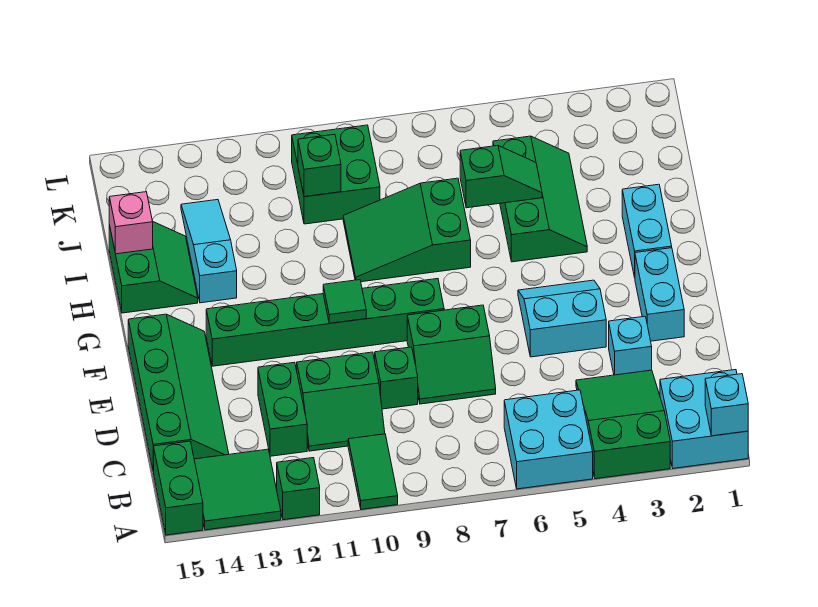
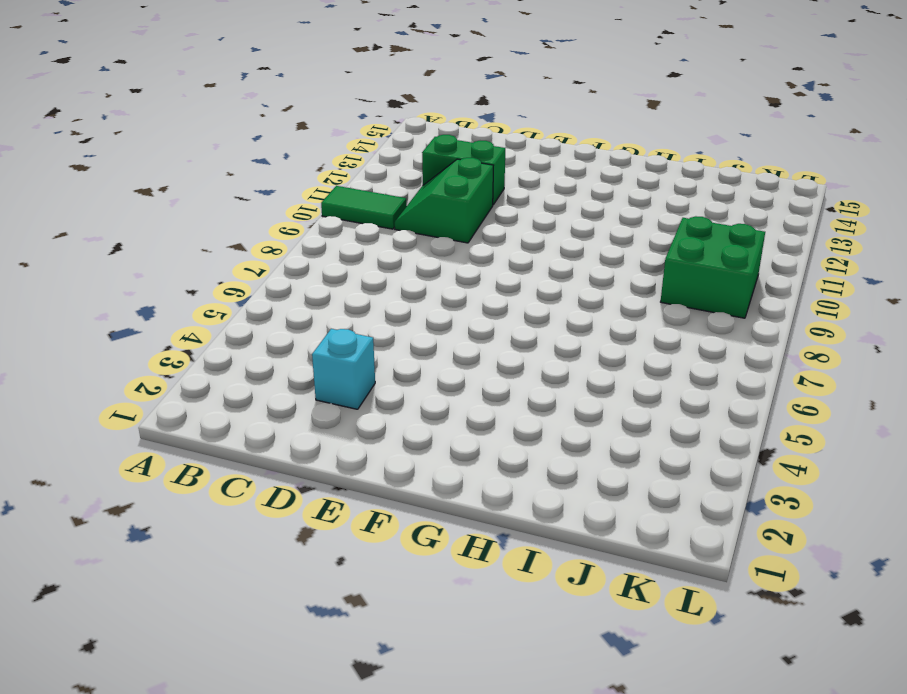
none -> cyan 2x2 brick [660,370,748,468]
none -> green 2x3 slope [576,370,670,479]
none -> cyan 2x2 brick [504,390,593,489]

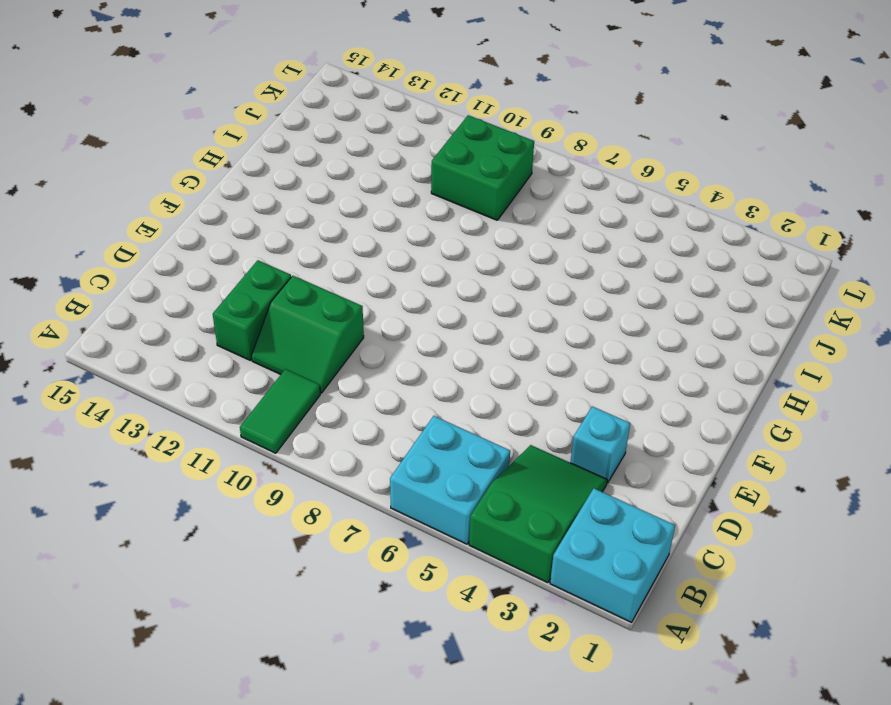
none -> green 1x1 brick [277,458,320,520]
none -> green 2x2 tile [194,449,281,530]
none -> green 1x2 brick [153,441,203,535]

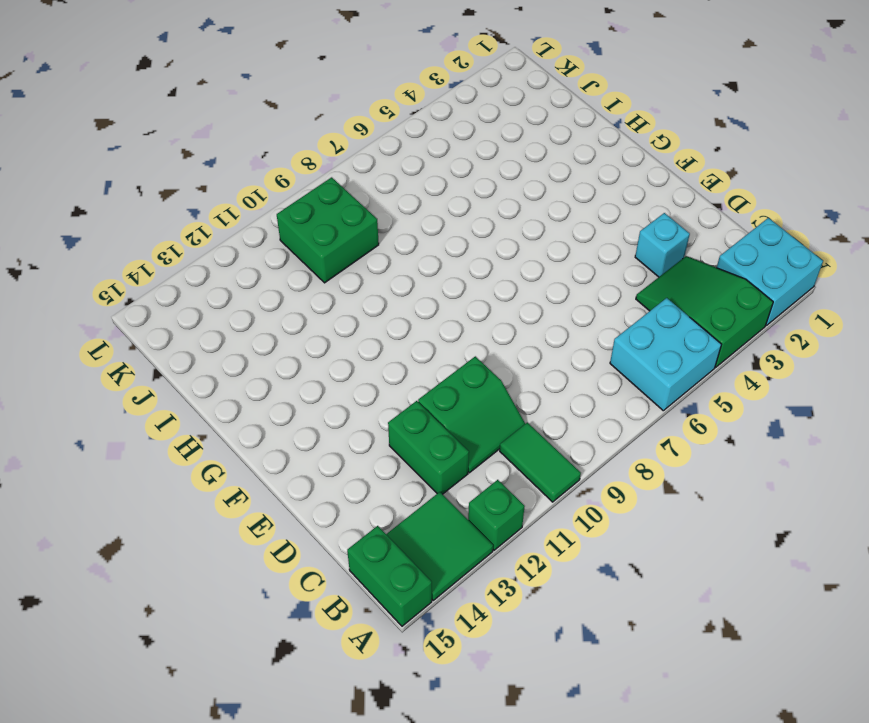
none -> green 2x4 slope [128,314,229,471]
none -> green 2x2 slope [407,305,496,404]
none -> green 1x1 brick [375,347,418,409]

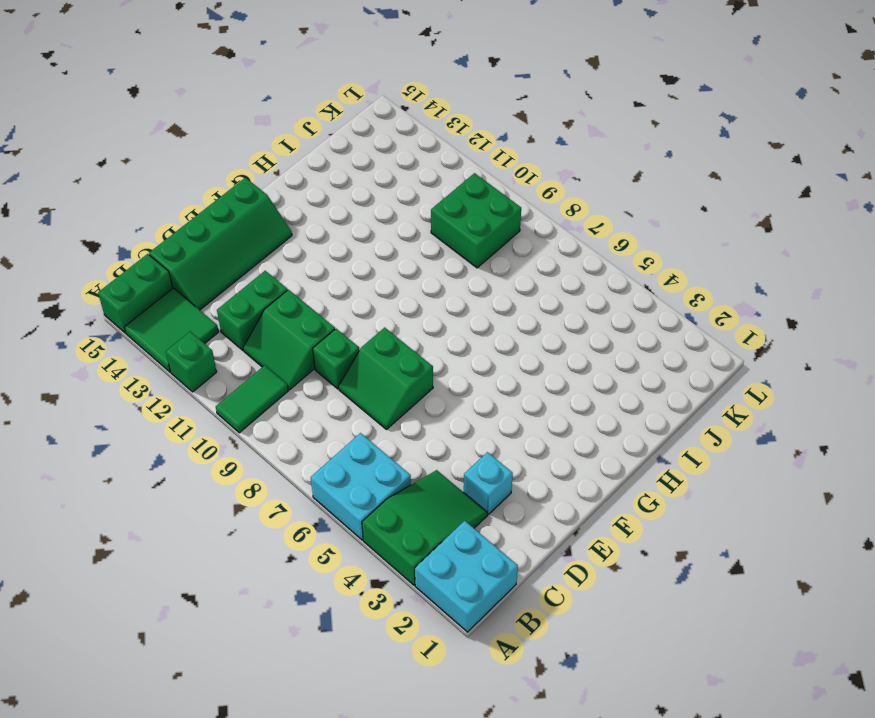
none -> cyan 1x2 brick [635,248,684,341]
none -> cyan 2x2 slope [518,280,606,357]
none -> green 1x6 brick [206,279,444,366]

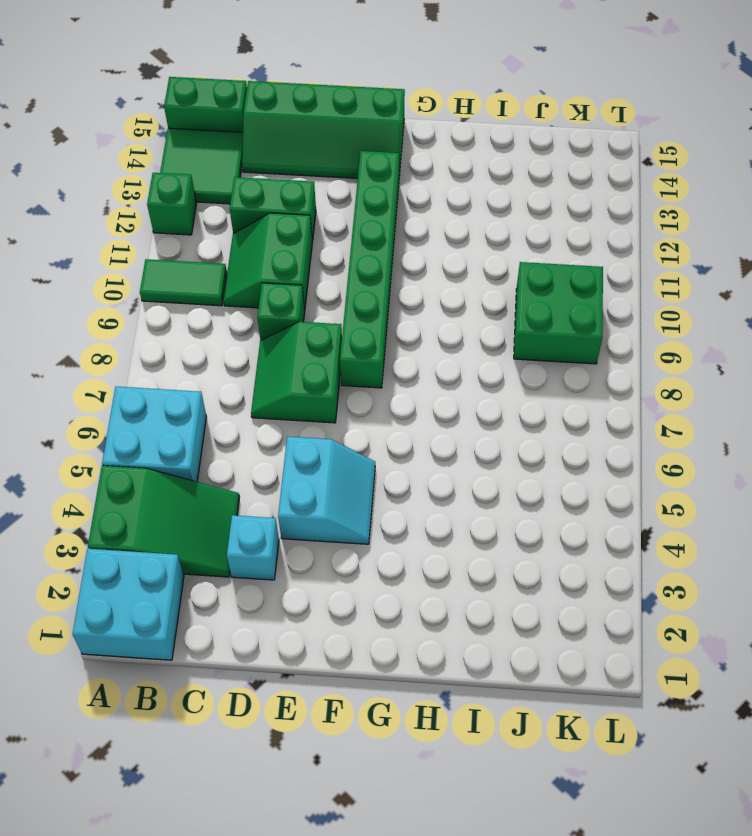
none -> cyan 1x2 brick [635,248,684,341]
none -> cyan 1x2 brick [622,184,672,277]
none -> green 2x3 slope [493,136,587,262]

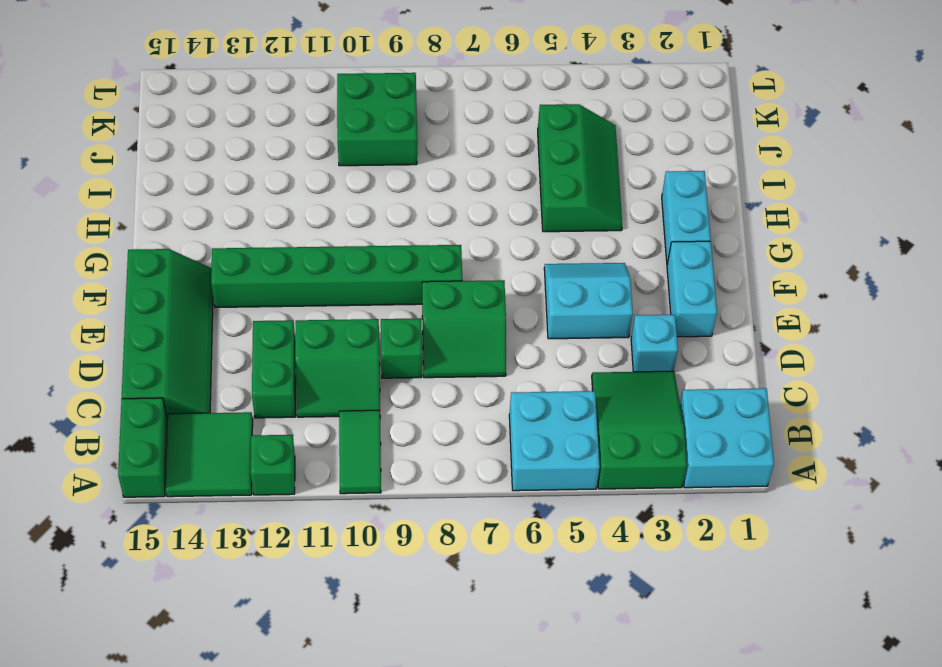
none -> green 2x3 slope [343,178,471,282]
none -> cyan 1x3 slope [181,200,237,303]
none -> green 2x2 slope [109,222,198,313]

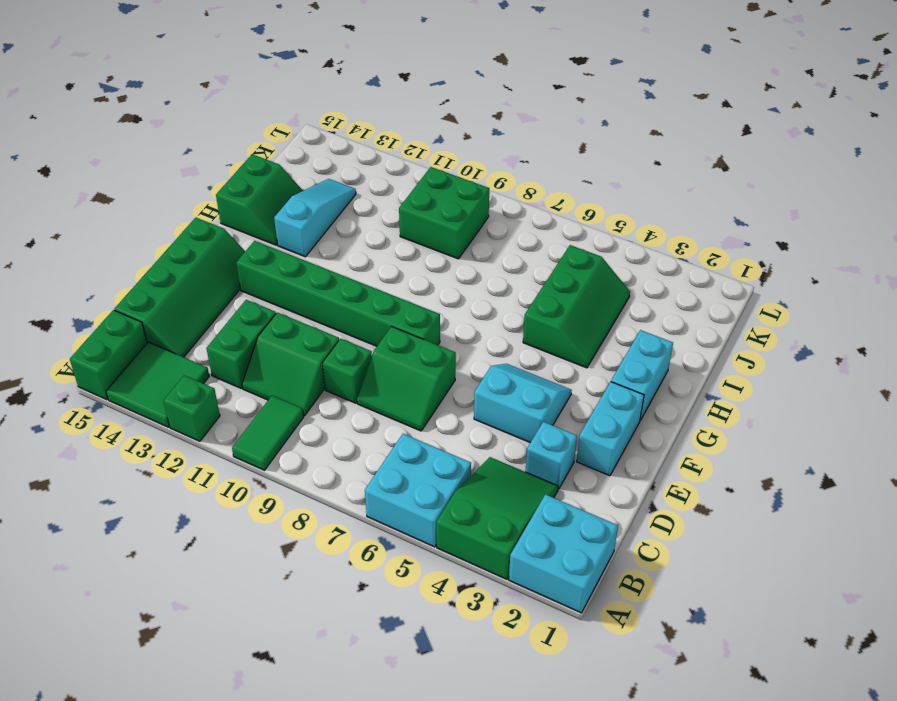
none -> green 2x3 slope [343,178,471,282]
none -> cyan 1x1 brick [705,374,748,436]
none -> green 1x1 tile [323,280,366,323]

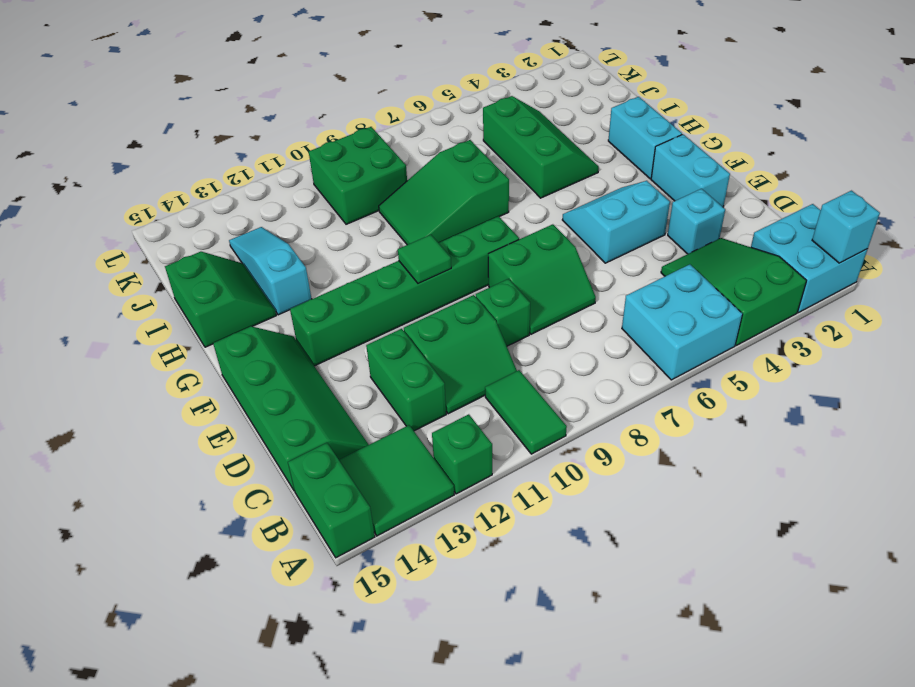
none -> green 1x2 slope [460,146,542,208]
none -> pink 1x1 brick [109,192,153,254]
none -> green 1x1 brick [298,134,341,197]

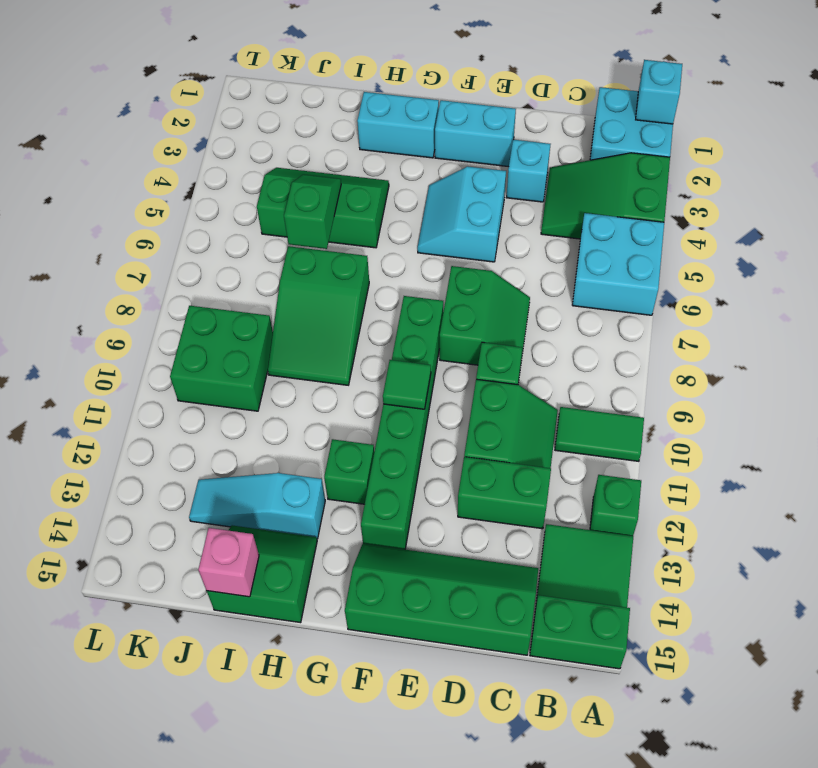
green 1x1 brick [324,439,374,504] -> green 1x1 brick moved to [298,134,341,197]

